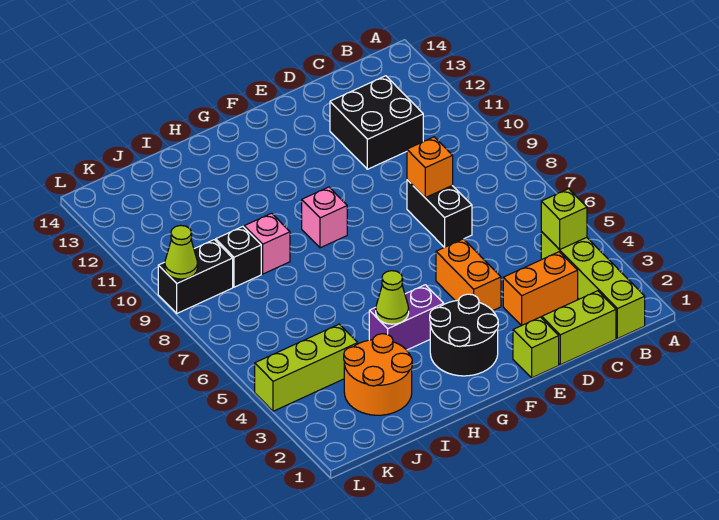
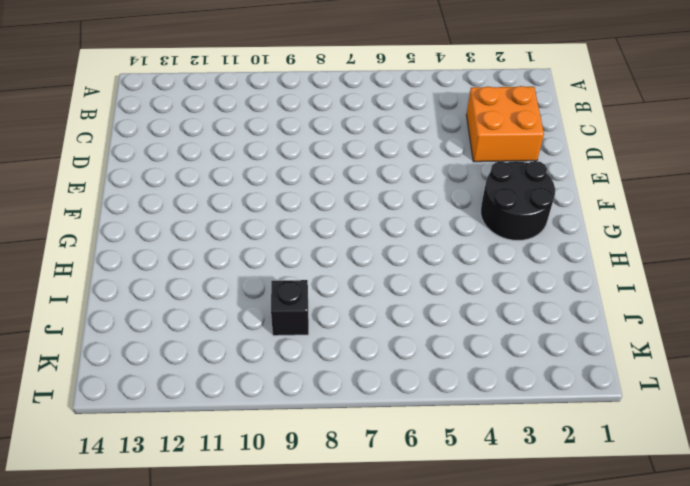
orange 2x2 brick [466,86,544,162] -> orange 1x2 brick [503,252,578,326]
none -> lime 1x4 brick [541,232,645,339]
none -> lime 1x2 brick [542,291,616,365]
none -> black 2x2 brick [330,76,423,169]

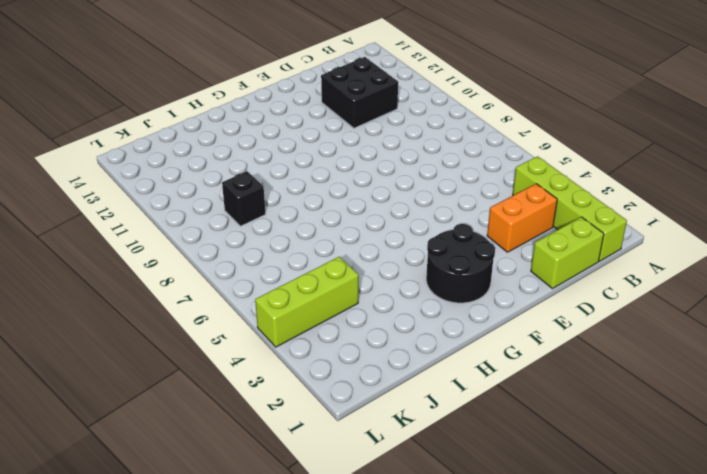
none -> black 1x2 brick [407,180,472,247]
none -> lime 1x1 brick [513,317,559,378]
none -> orange 1x2 brick [436,239,501,311]

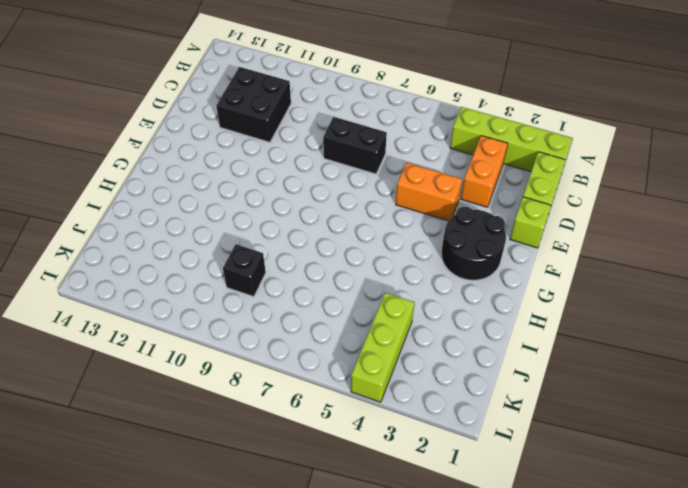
none -> purple 1x2 brick [369,285,444,350]
none -> pink 1x1 brick [302,187,347,248]
none -> orange 2x2 round brick [344,334,412,415]

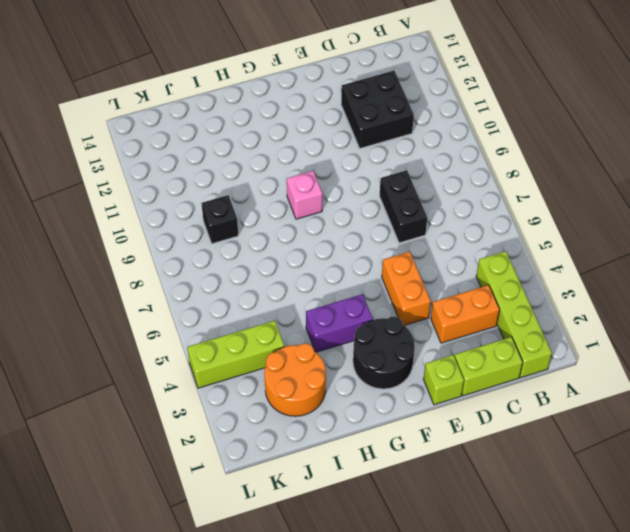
none -> pink 1x1 brick [244,213,290,274]
none -> black 1x2 brick [158,240,233,313]
none -> lime 1x1 brick [541,189,587,250]

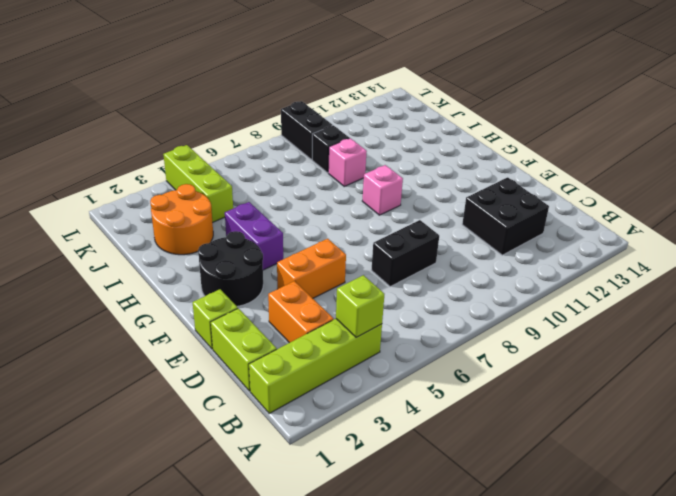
none -> orange 1x1 brick [407,137,453,198]
none -> lime 1x1 cone [376,271,409,324]
none -> lime 1x1 cone [165,225,198,279]

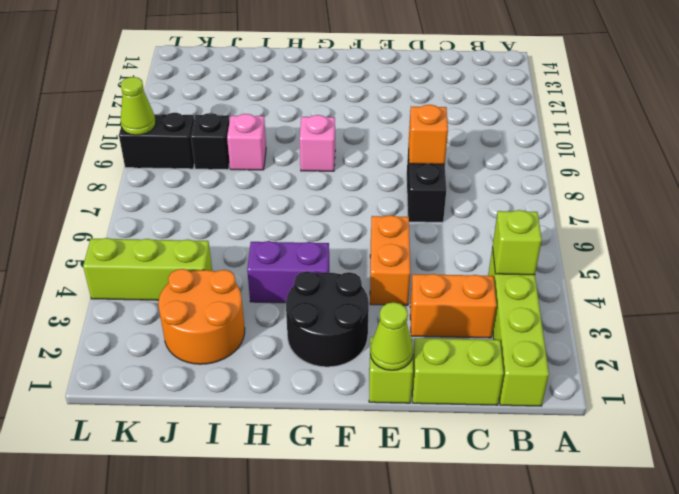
lime 1x1 cone [370,302,413,370] -> lime 1x1 cone moved to [376,271,409,324]
none -> black 2x2 brick [330,76,423,169]

